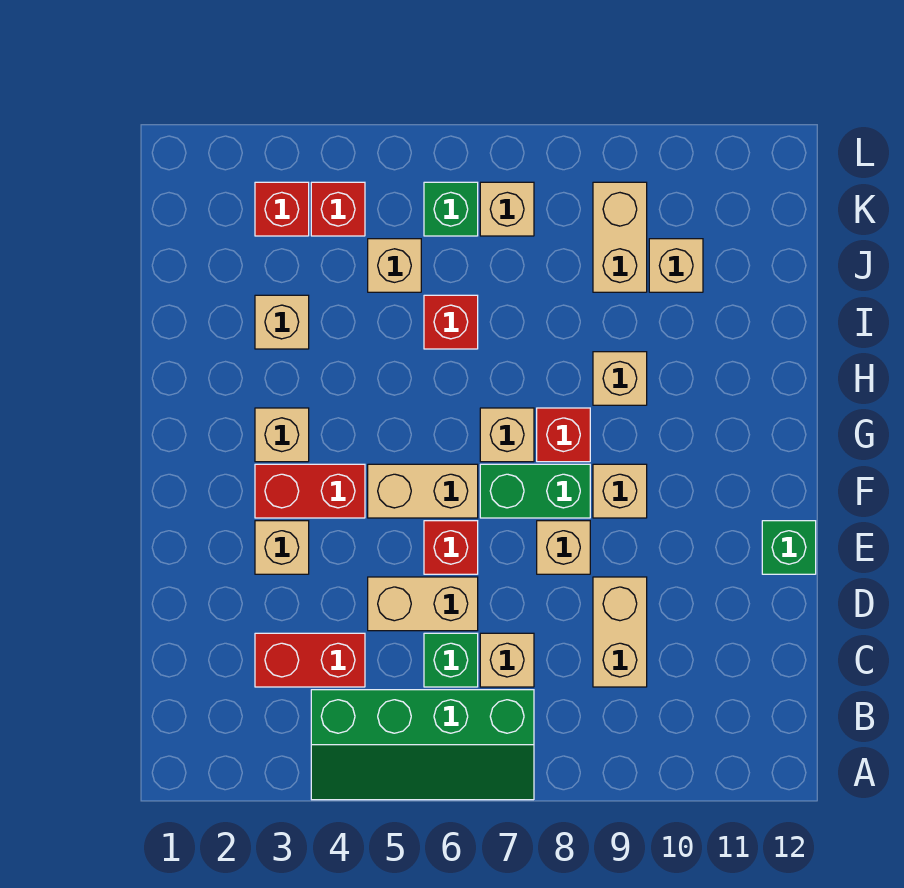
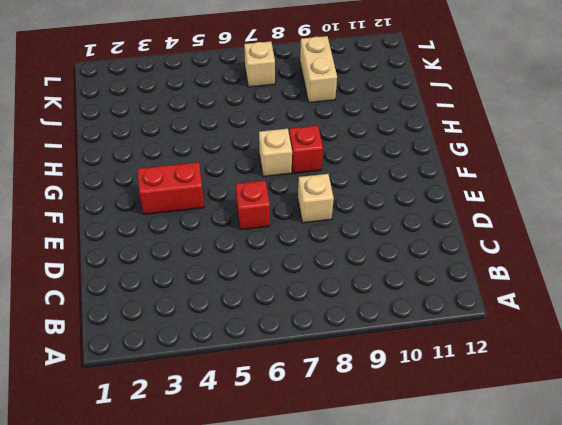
none -> green 2x4 slope [311,690,534,800]
none -> red 1x2 brick [255,633,365,687]
none -> green 1x1 brick [424,633,478,687]

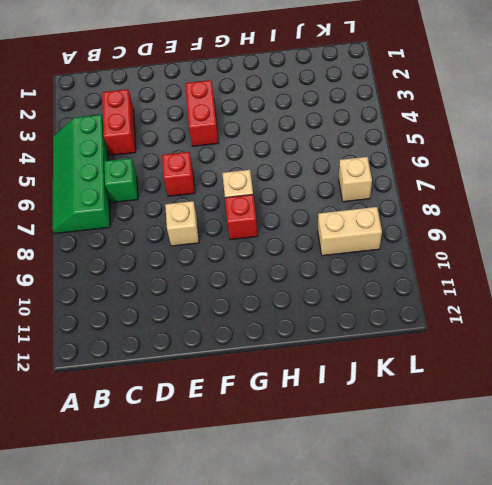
none -> tan 1x1 brick [480,633,534,687]
none -> tan 1x2 brick [593,577,647,687]
none -> tan 1x2 brick [368,577,478,631]

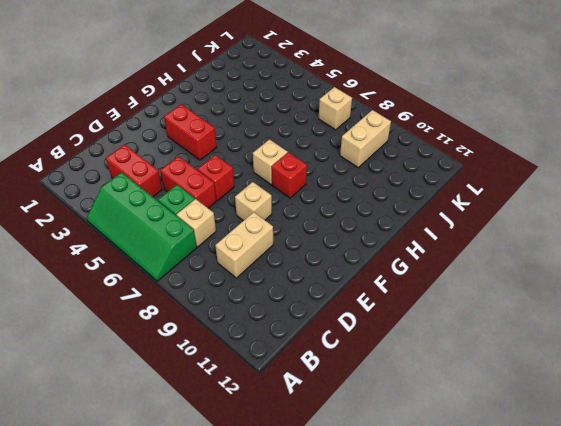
red 1x2 brick [160,156,216,208] -> tan 1x2 brick [368,577,478,631]
none -> tan 1x1 brick [255,521,309,574]
none -> green 1x1 brick [762,521,816,574]
none -> tan 1x2 brick [368,464,478,518]

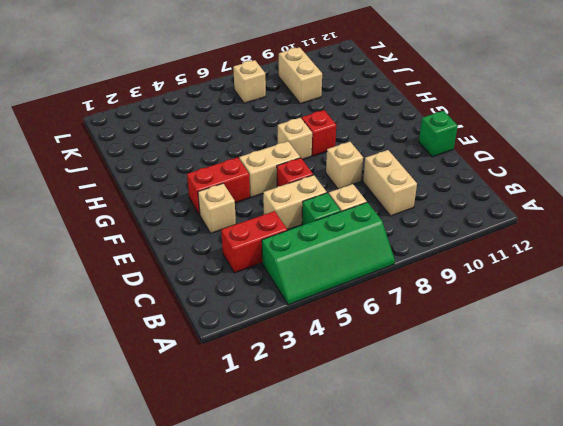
none -> green 1x2 brick [480,464,590,518]
none -> tan 1x1 brick [593,464,647,518]
none -> tan 1x1 brick [255,408,309,462]

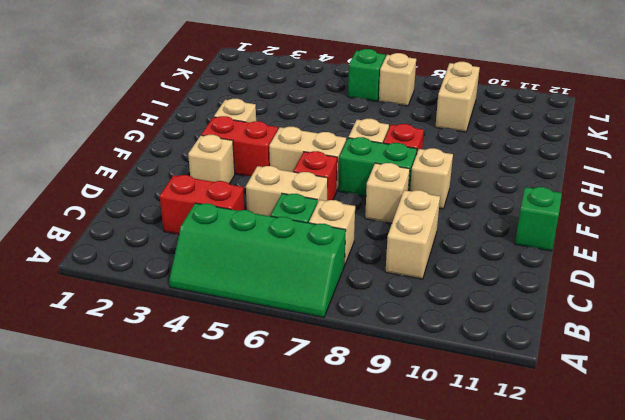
none -> tan 1x1 brick [593,352,647,405]
none -> tan 1x1 brick [255,295,309,349]
none -> red 1x1 brick [424,295,478,349]

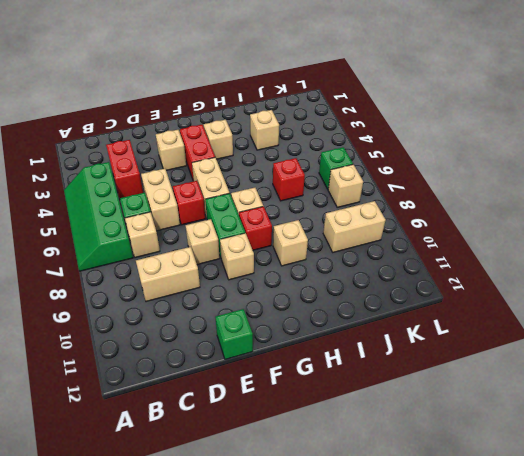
none -> tan 1x1 brick [368,239,421,292]
none -> tan 1x1 brick [649,239,703,292]
none -> red 1x1 brick [255,182,309,236]

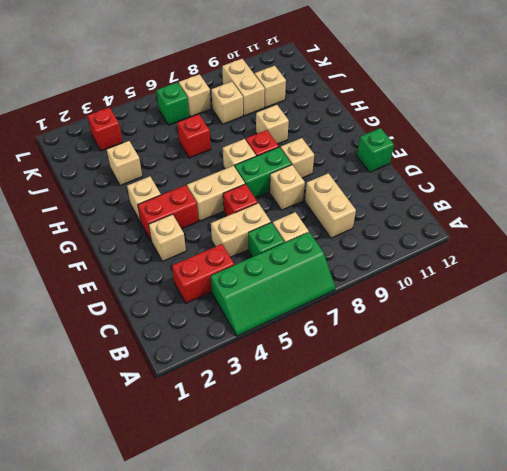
tan 1x1 brick [211,82,243,124] -> tan 1x1 brick moved to [368,239,421,292]
none -> red 1x1 brick [311,182,365,236]

